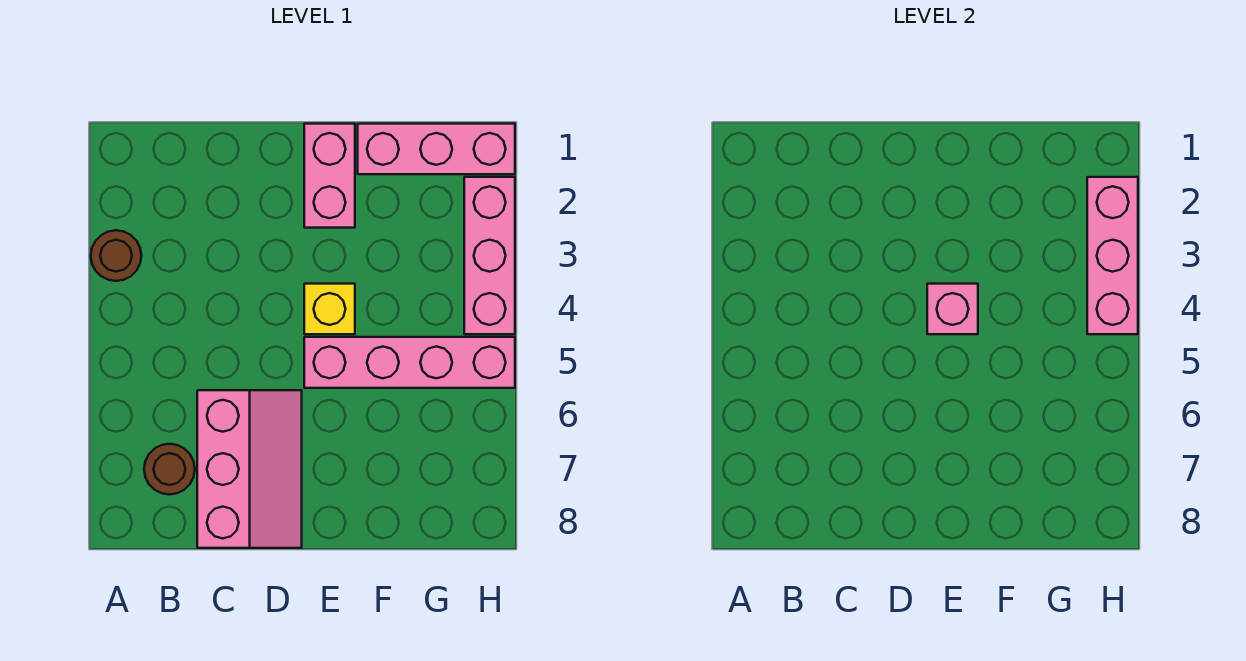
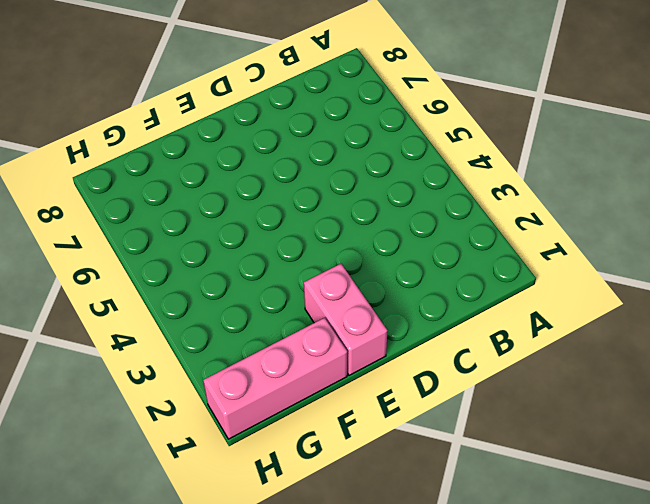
none -> brown 1x1 round brick [91,230,141,281]
none -> brown 1x1 round brick [144,444,195,495]

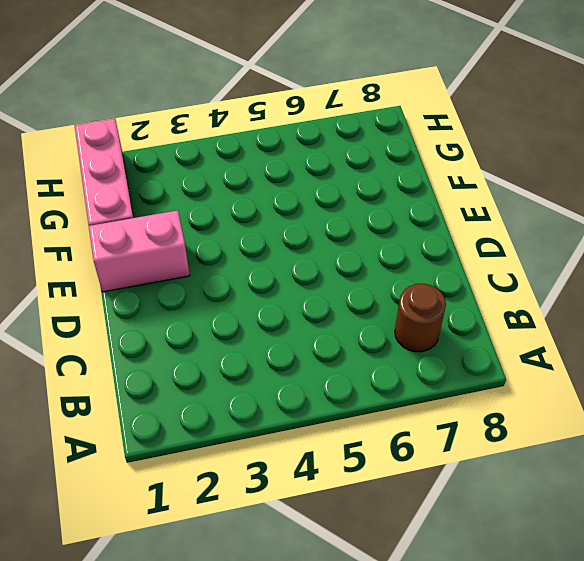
none -> brown 1x1 round brick [91,230,141,281]
none -> pink 2x3 slope [197,390,302,548]

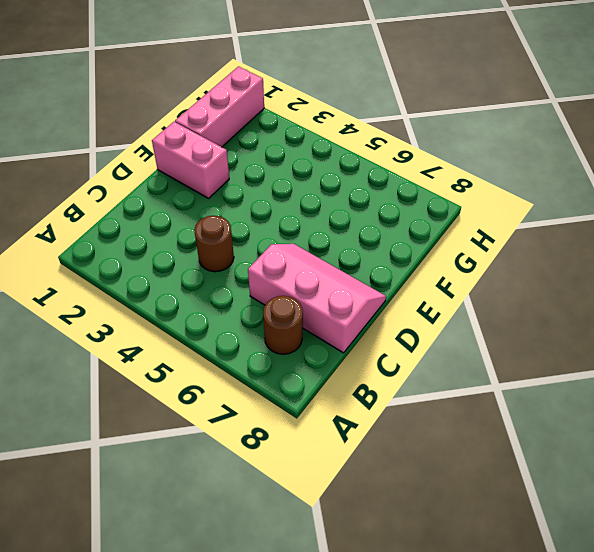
brown 1x1 round brick [194,216,234,272] -> brown 1x1 round brick moved to [91,230,141,281]
none -> yellow 1x1 brick [304,284,355,334]
none -> pink 1x4 brick [304,337,515,388]

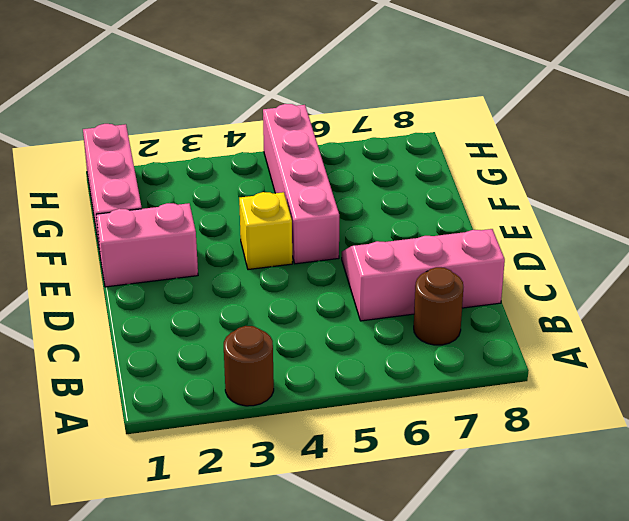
none -> pink 1x3 brick [464,177,515,334]
none -> pink 1x1 brick [927,284,978,334]

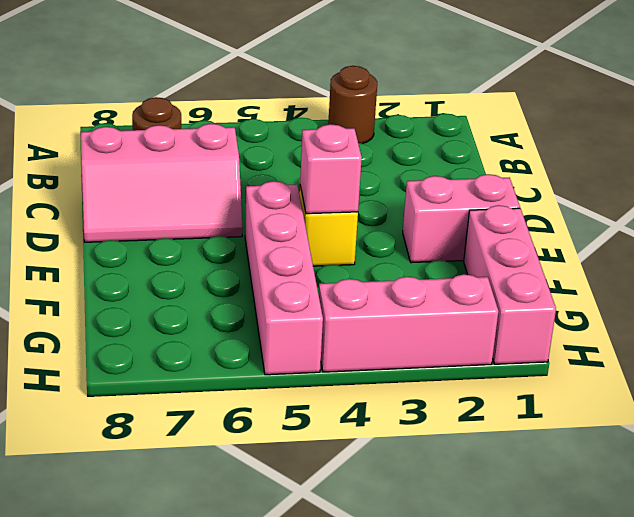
none -> pink 1x3 brick [1087,177,1138,334]

